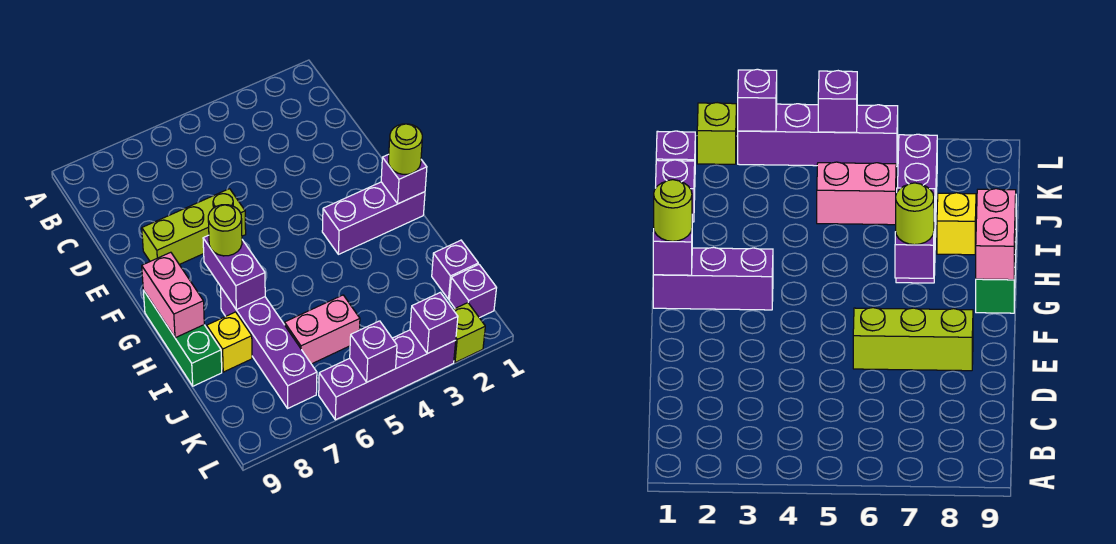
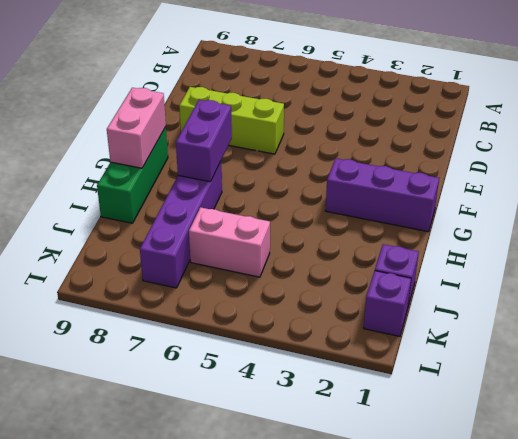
none -> yellow 1x1 brick [207,312,252,372]
none -> lime 1x1 brick [453,303,485,363]
none -> purple 1x4 brick [319,330,456,420]

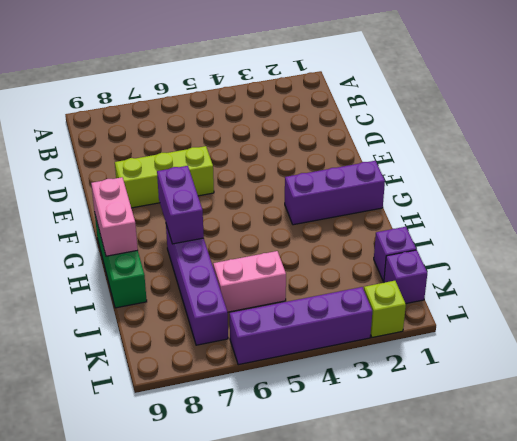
none -> yellow 1x1 brick [207,312,252,372]
none -> purple 1x1 brick [381,154,427,204]
none -> purple 1x1 brick [410,293,458,354]

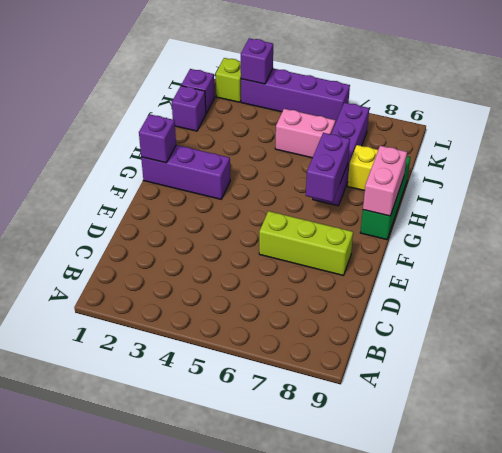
none -> purple 1x1 brick [350,321,397,382]
none -> lime 1x1 round brick [389,124,422,174]
none -> lime 1x1 round brick [208,205,242,256]

